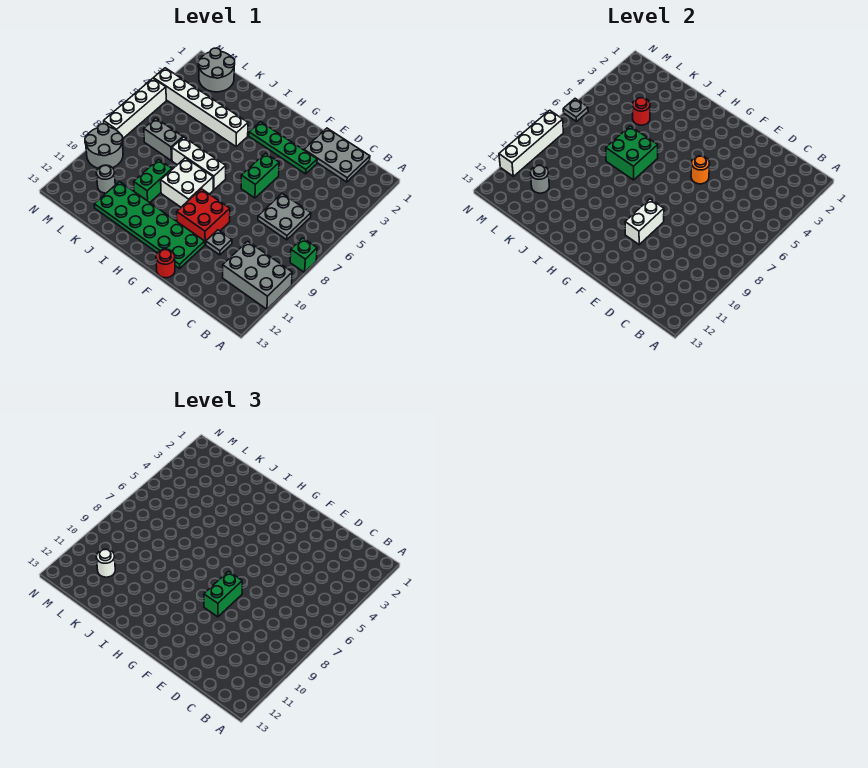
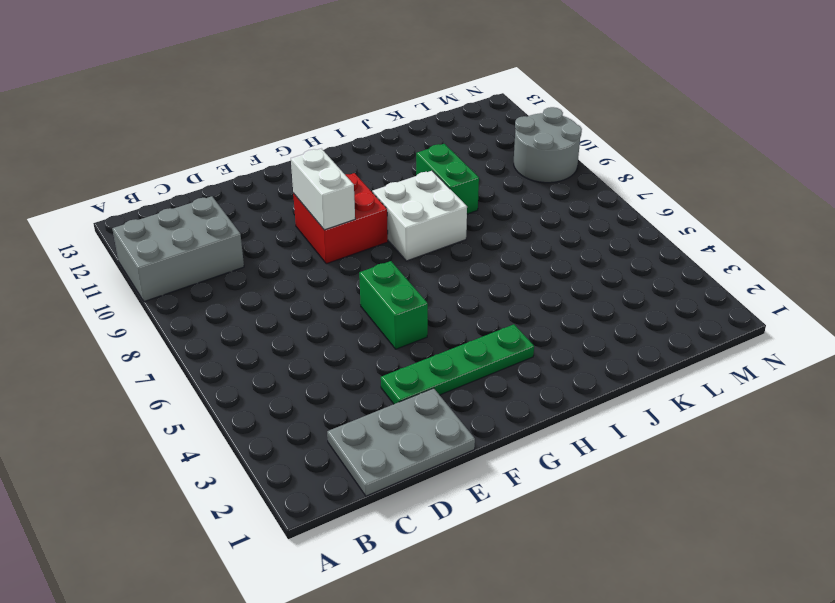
none -> green 1x1 brick [290,238,317,272]
none -> grey 2x2 plate [258,194,311,240]
none -> grey 1x1 plate [206,230,232,255]

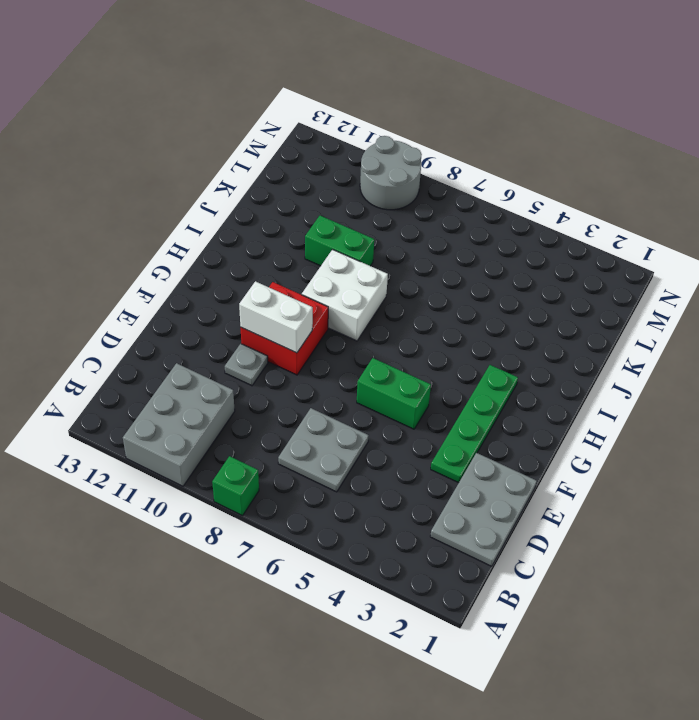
none -> green 2x6 plate [94,182,205,269]
none -> red 1x1 round brick [156,249,175,278]
none -> white 1x3 brick [172,137,226,190]

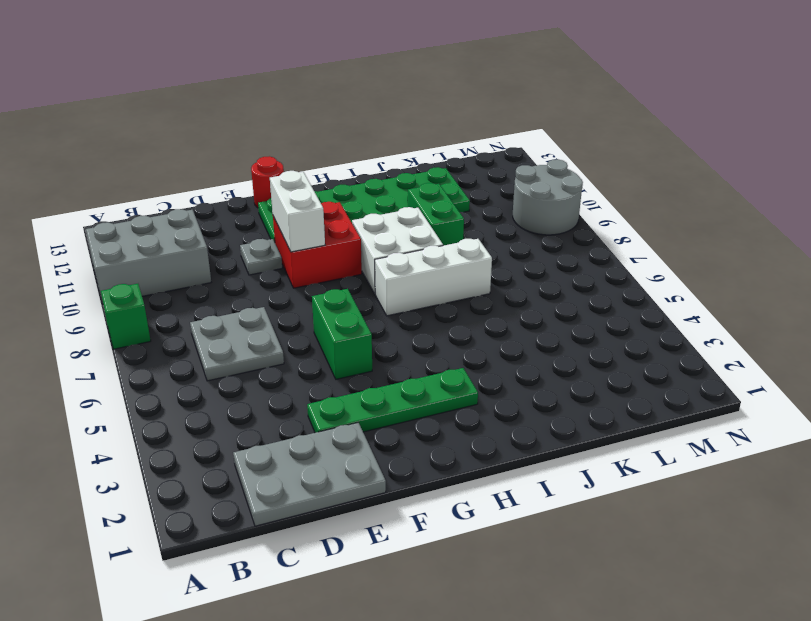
none -> white 1x6 brick [154,68,248,146]
none -> grey 1x2 brick [144,118,183,161]
none -> grey 2x2 round brick [198,48,235,92]

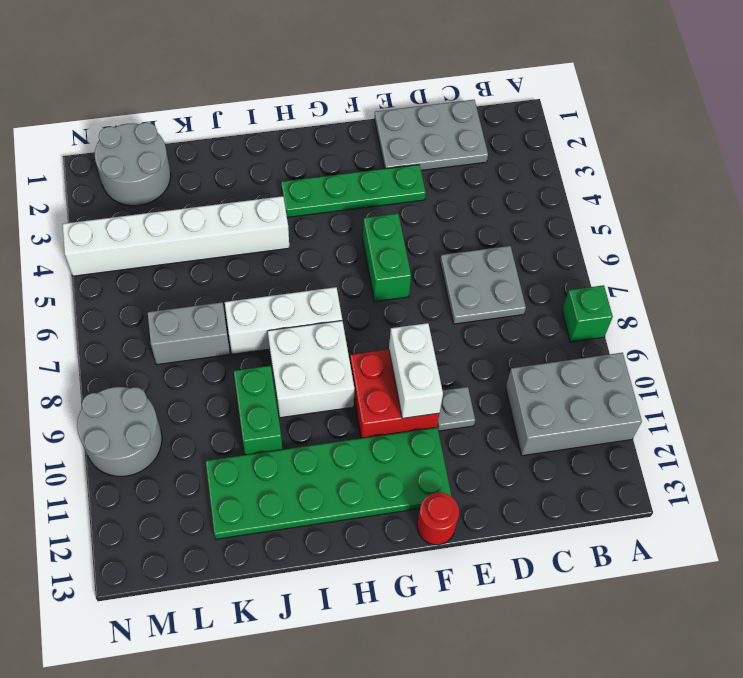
none -> grey 1x1 round brick [96,165,115,193]
none -> white 1x4 brick [104,78,166,138]
none -> orange 1x1 round brick [691,156,710,184]

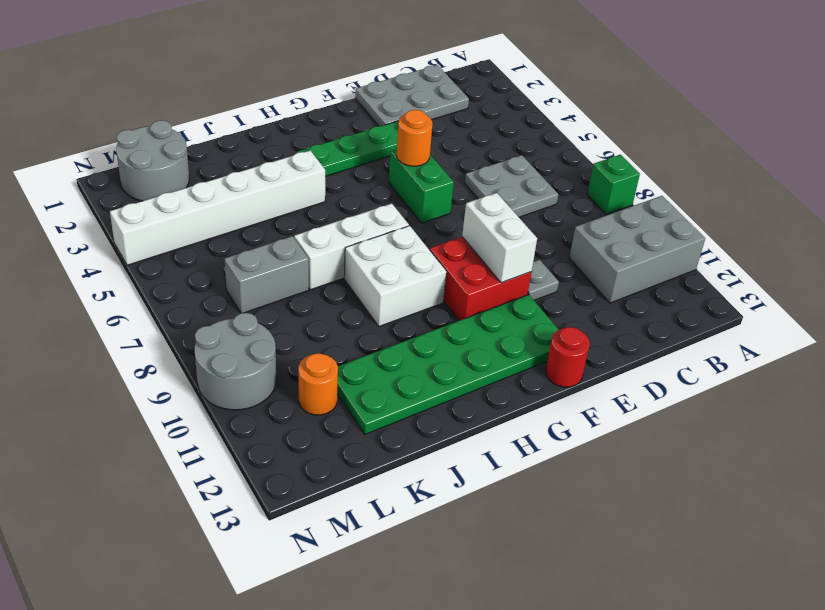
orange 1x1 round brick [299,353,338,415] -> grey 1x1 round brick [96,165,115,193]
none -> green 1x2 brick [134,159,172,202]
none -> white 1x4 brick [104,78,166,138]
none -> green 2x2 brick [606,126,658,180]

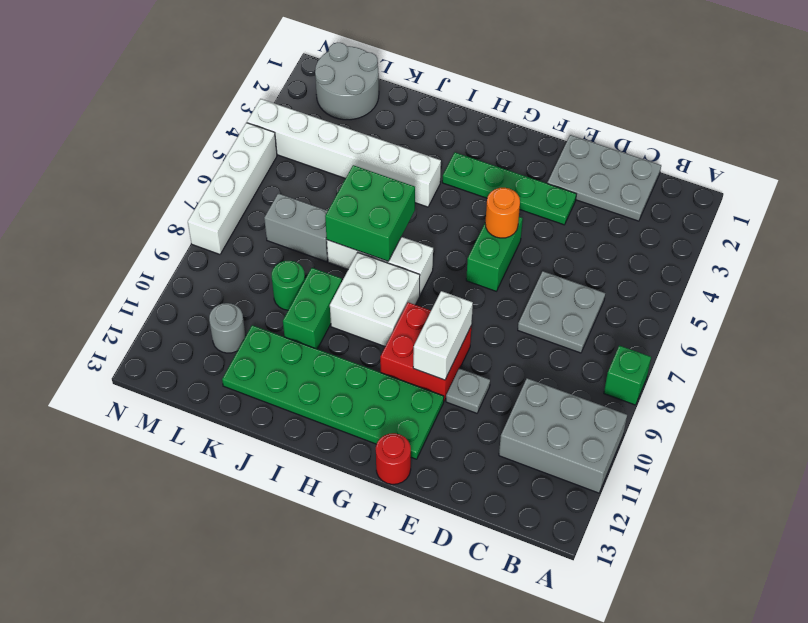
green 1x1 round brick [272,261,305,310] -> none
none -> grey 2x2 round brick [85,124,123,168]
none -> red 1x1 round brick [633,98,650,125]
none -> grey 1x1 round brick [530,165,549,193]

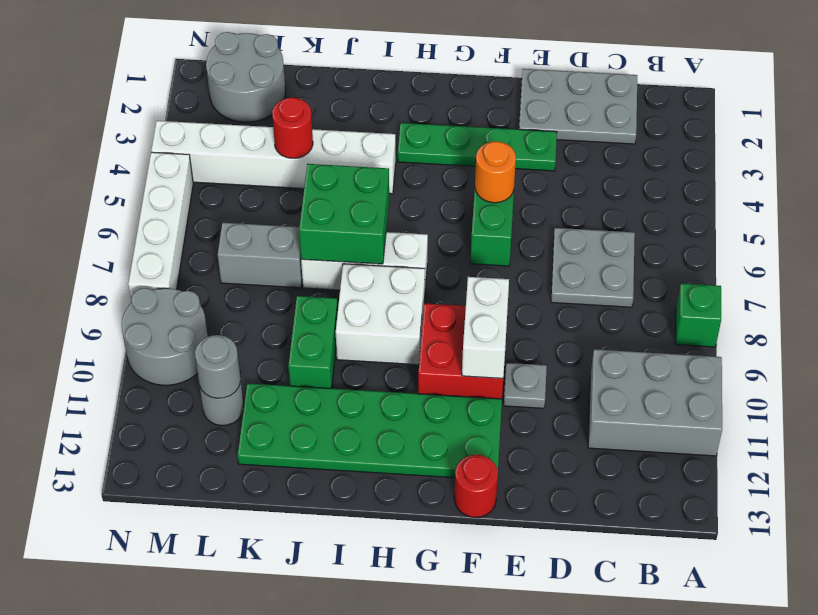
none -> grey 1x1 plate [563,99,588,121]
none -> white 1x4 brick [499,110,563,176]
none -> green 1x2 brick [204,571,242,617]

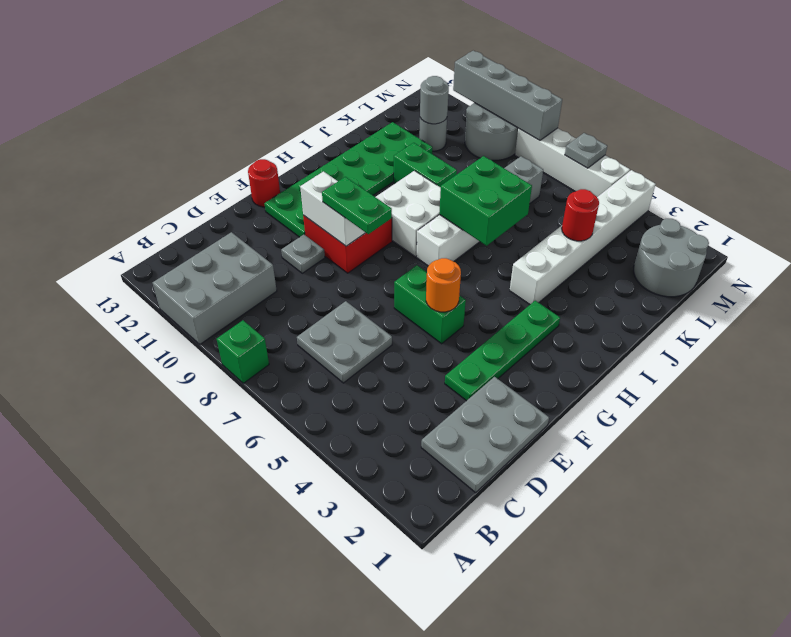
green 1x2 plate [322,177,392,234] -> green 1x2 brick [204,571,242,617]
grey 1x4 brick [453,51,562,140] -> white 1x4 brick [499,110,563,176]
none -> white 1x1 round brick [96,549,115,577]

